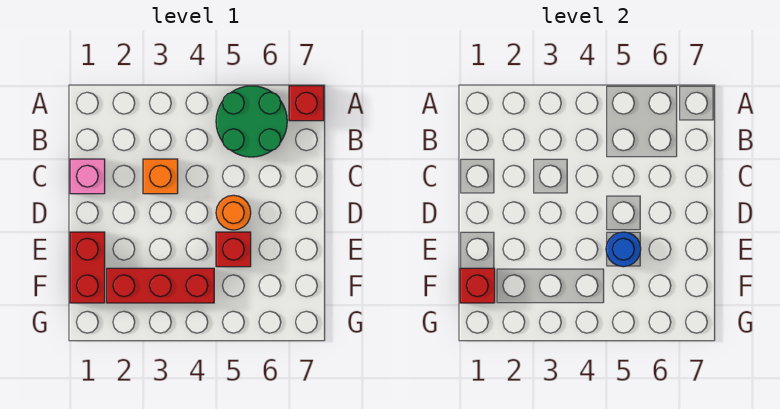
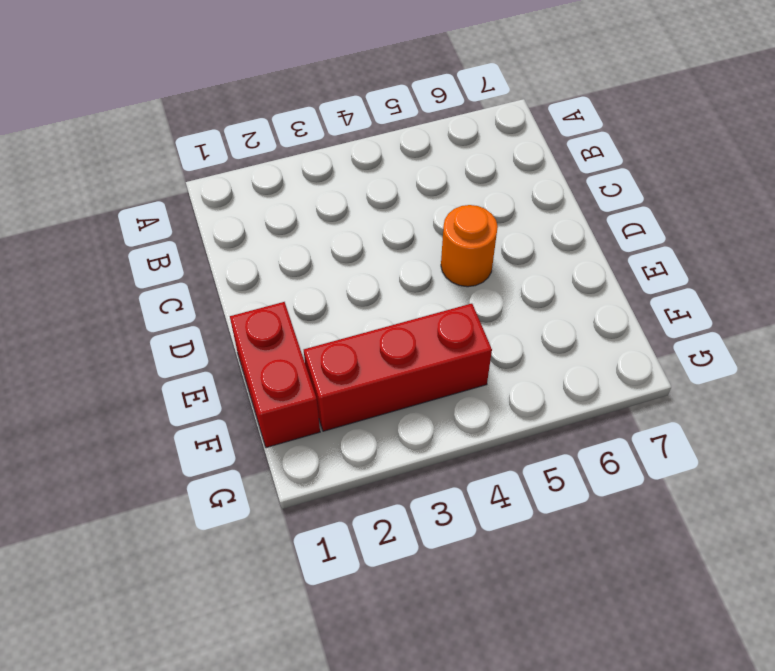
none -> green 2x2 round brick [216,86,287,157]
none -> red 1x1 brick [289,86,324,121]

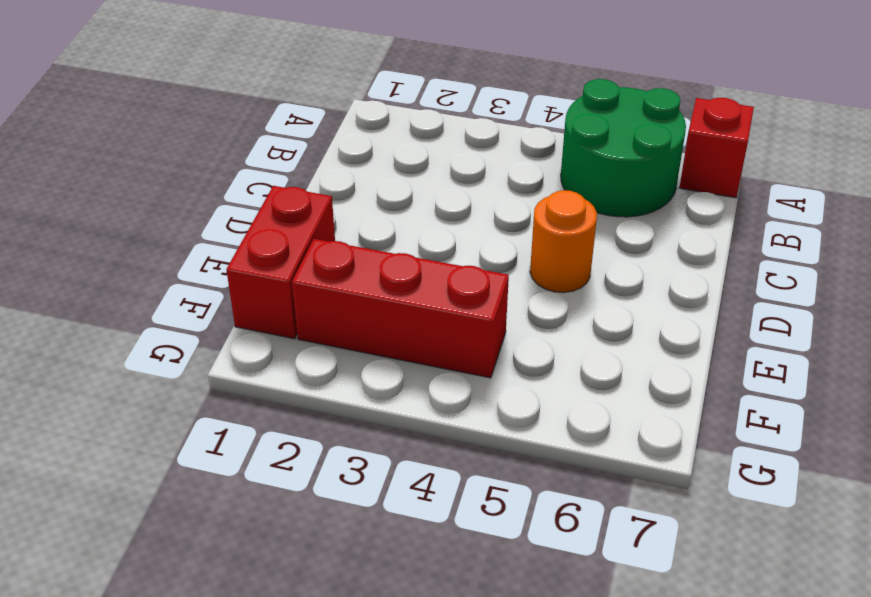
none -> pink 1x1 brick [70,159,105,194]
none -> orange 1x1 brick [143,159,178,194]

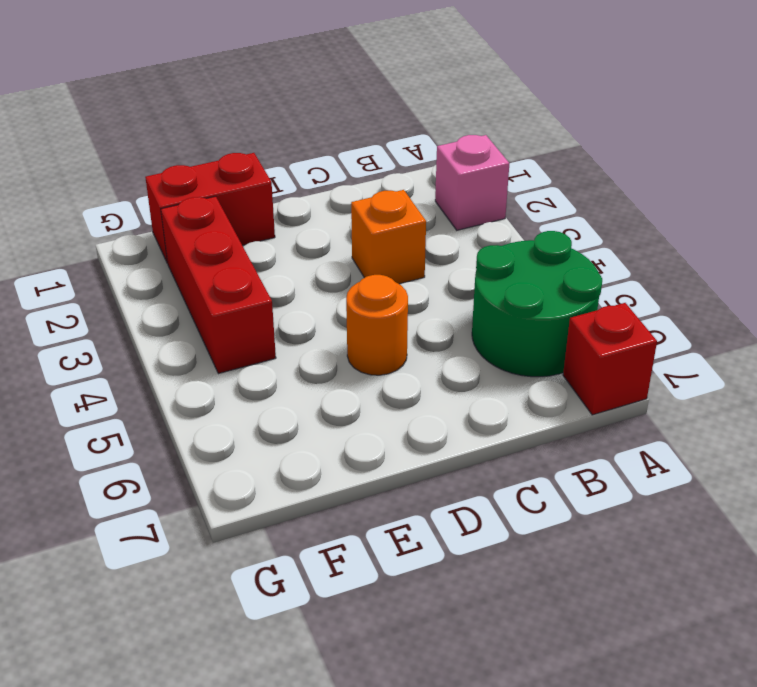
pink 1x1 brick [435,135,509,230] -> pink 1x1 brick moved to [70,159,105,194]
none -> red 1x1 brick [216,232,251,267]
none -> blue 1x1 round brick [606,232,641,267]

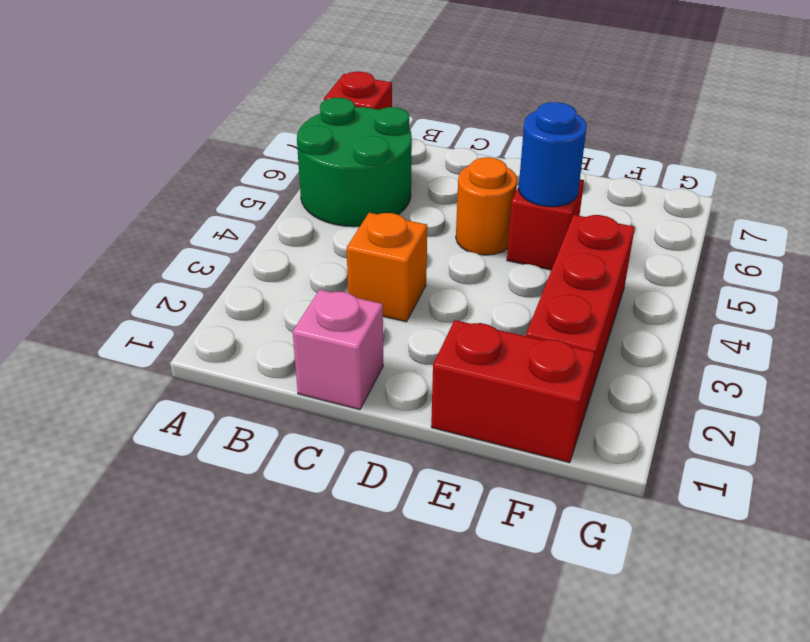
none -> red 1x1 brick [460,268,495,303]

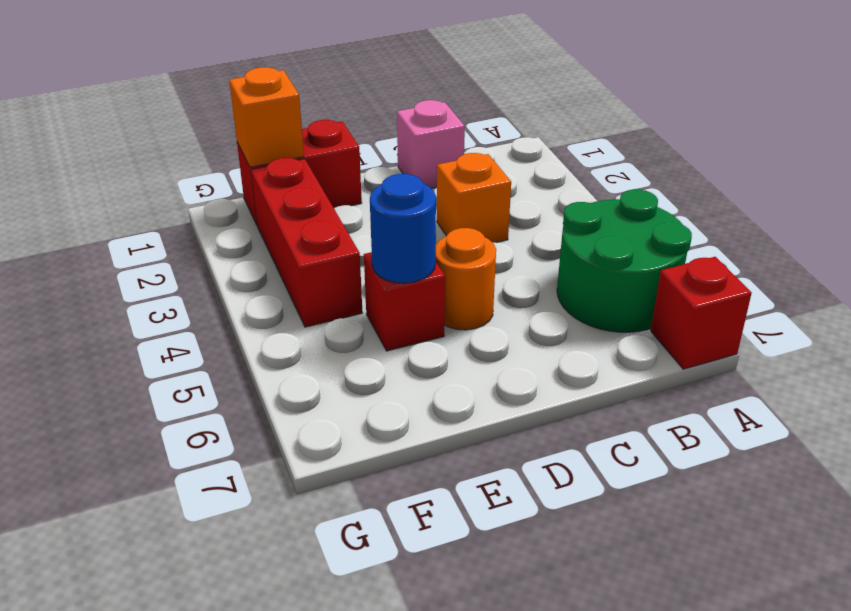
orange 1x1 brick [229,67,304,167] -> red 1x1 brick [460,268,495,303]

